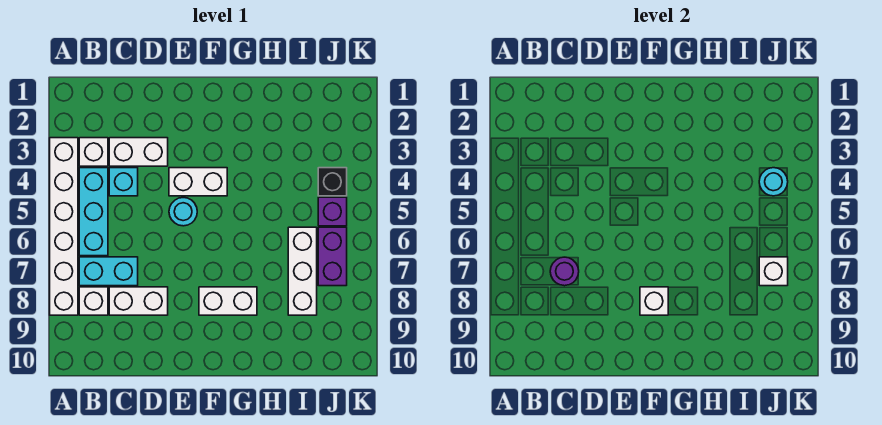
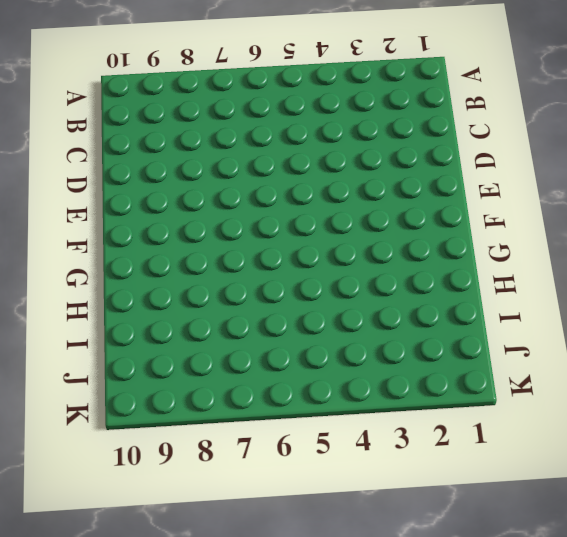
none -> white 1x6 brick [50,138,78,315]
none -> white 1x1 brick [79,138,108,166]
none -> cyan 1x3 brick [79,168,108,256]

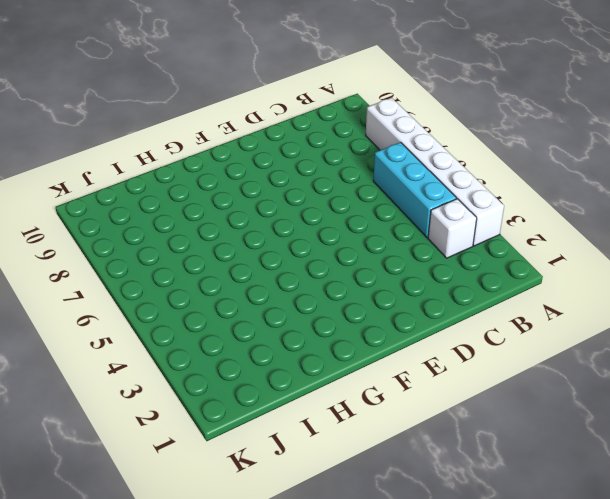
none -> cyan 1x2 brick [79,257,138,286]
none -> white 1x1 brick [79,287,108,315]
none -> white 1x2 brick [109,138,168,166]

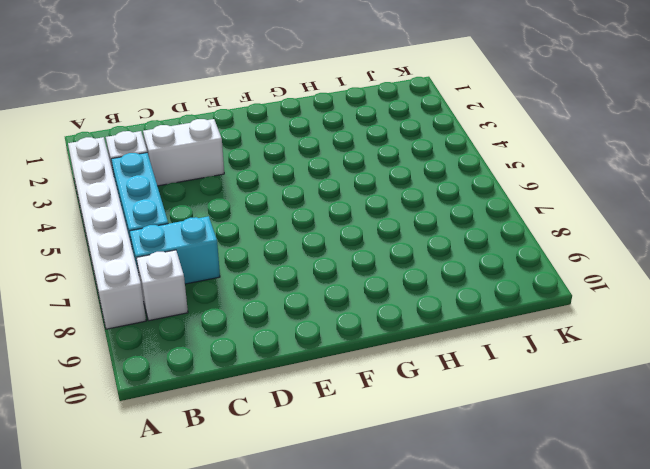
none -> cyan 1x1 brick [109,168,138,196]
none -> white 1x2 brick [109,287,168,315]
none -> white 1x2 brick [169,168,227,196]

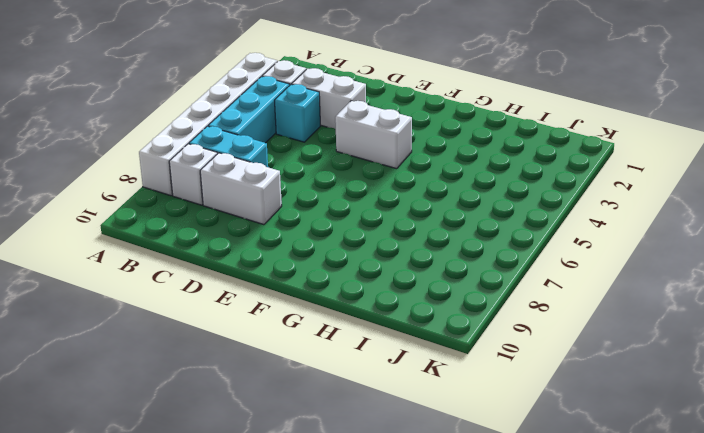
none -> cyan 1x1 round brick [169,198,197,226]
none -> white 1x2 brick [199,287,257,315]
none -> white 1x3 brick [288,227,317,315]

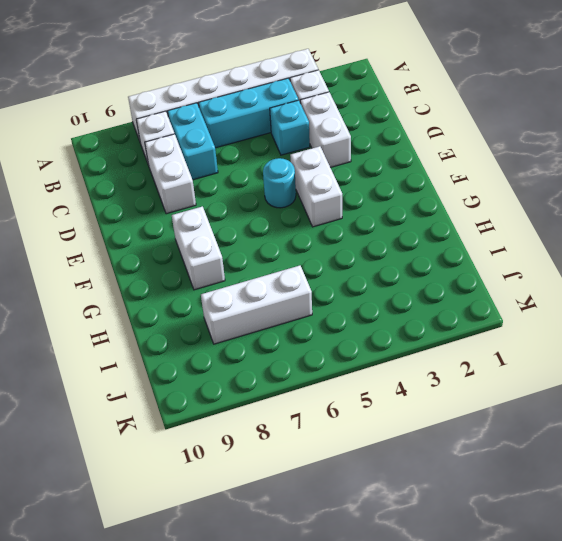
none -> black 1x1 brick [318,168,347,196]
none -> purple 1x1 brick [318,197,347,226]
none -> purple 1x2 brick [318,227,347,286]

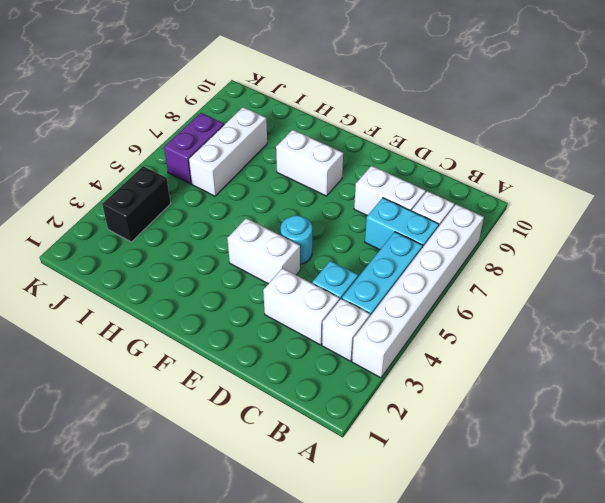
black 1x2 brick [102,166,171,242] -> black 1x1 brick [318,168,347,196]
none -> purple 1x1 brick [318,197,347,226]
none -> purple 1x1 round brick [550,257,579,286]
none -> white 1x1 brick [640,287,668,315]

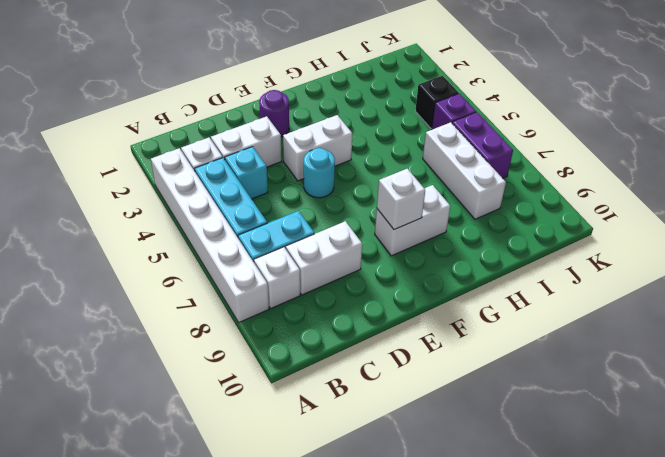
purple 1x1 round brick [259,90,289,137] -> purple 1x1 round brick moved to [550,257,579,286]
none -> cyan 1x1 round brick [759,168,788,196]
none -> white 1x1 brick [759,257,788,286]

